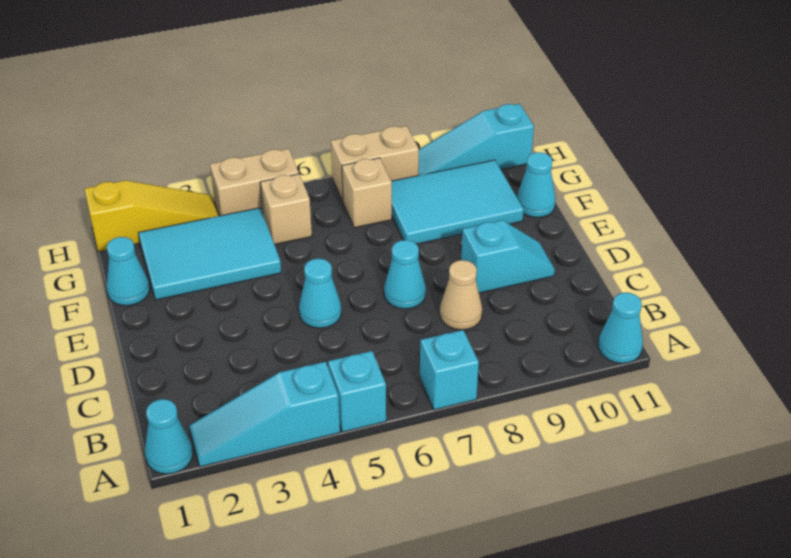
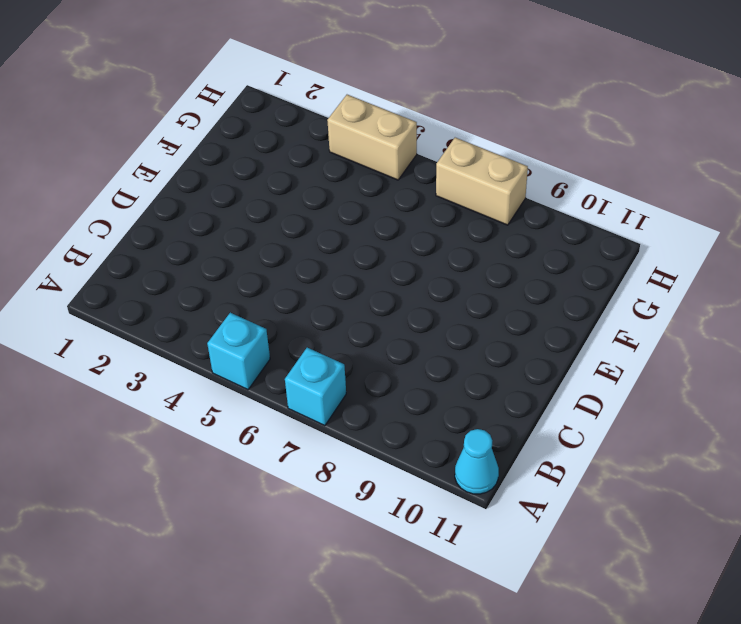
none -> cyan 1x1 cone [145,399,193,474]
none -> cyan 1x3 slope [189,362,340,467]
none -> tan 1x1 cone [440,260,482,330]

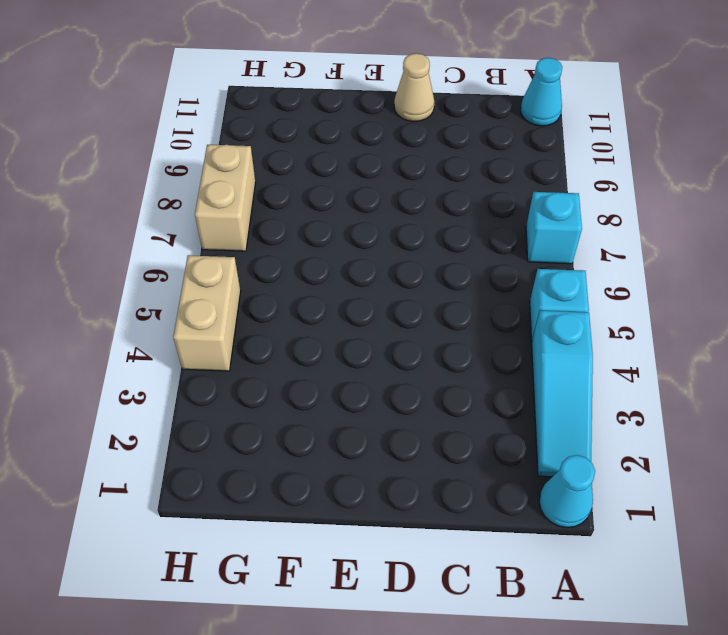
tan 1x1 cone [394,53,435,122] -> tan 1x1 cone moved to [440,260,482,330]
none -> cyan 1x1 cone [299,259,342,328]
none -> cyan 1x1 cone [384,240,426,309]
none -> cyan 1x2 slope [461,220,555,293]

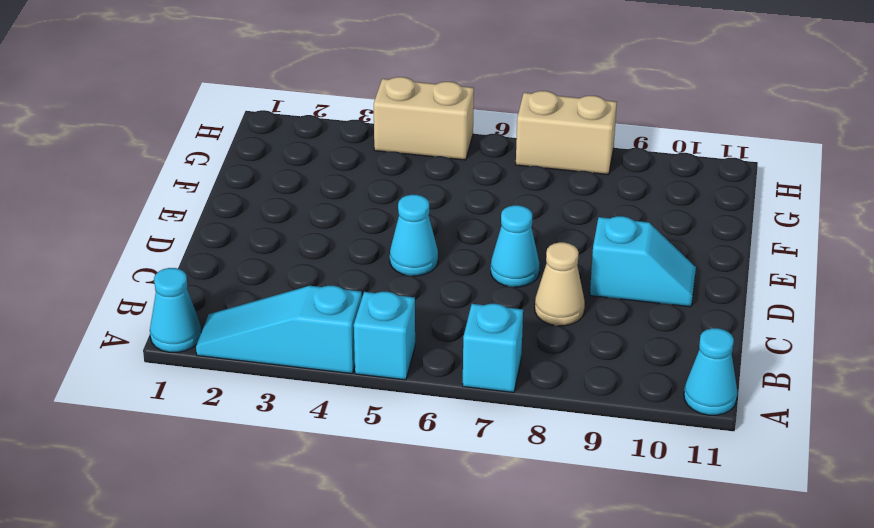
none -> cyan 1x1 cone [107,237,150,306]
none -> cyan 2x3 tile [139,208,281,300]
none -> cyan 2x3 tile [391,160,524,244]

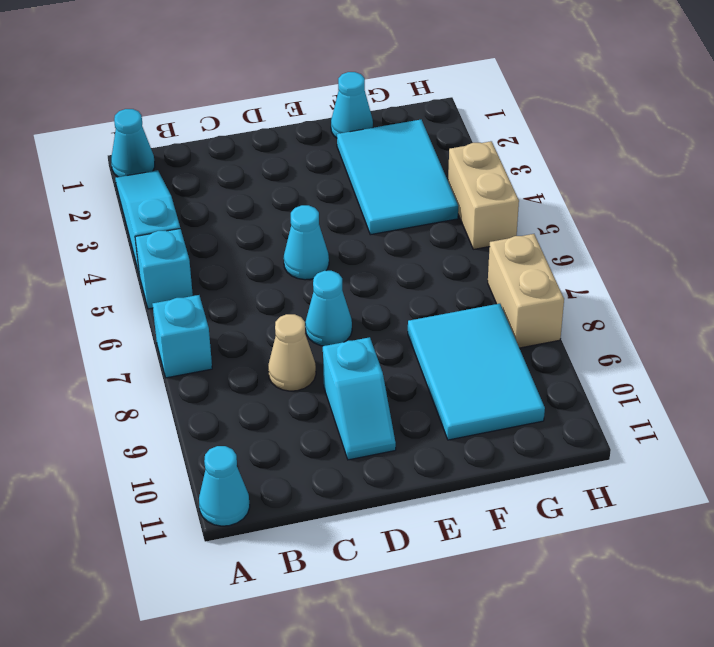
none -> cyan 1x1 cone [517,152,556,218]
none -> tan 1x1 brick [260,174,312,244]
none -> tan 1x1 brick [342,158,392,228]

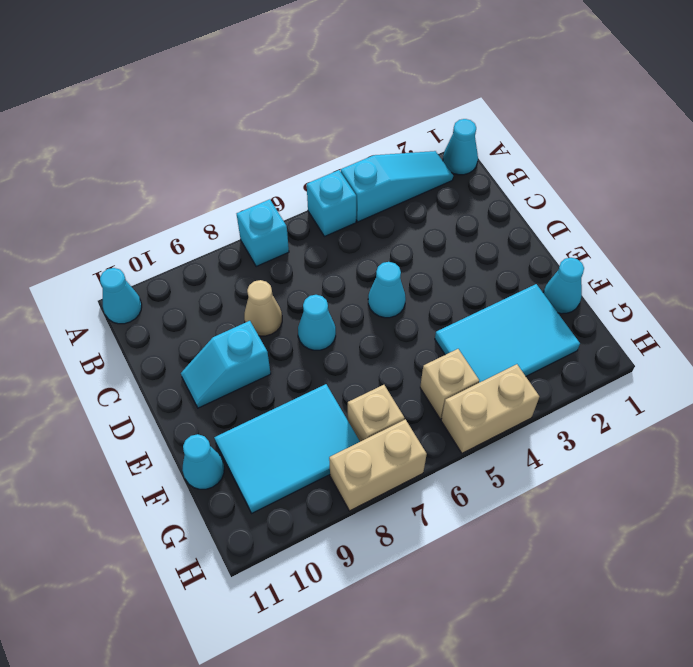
none -> yellow 1x3 slope [84,180,219,252]
none -> cyan 1x3 slope [418,104,534,175]

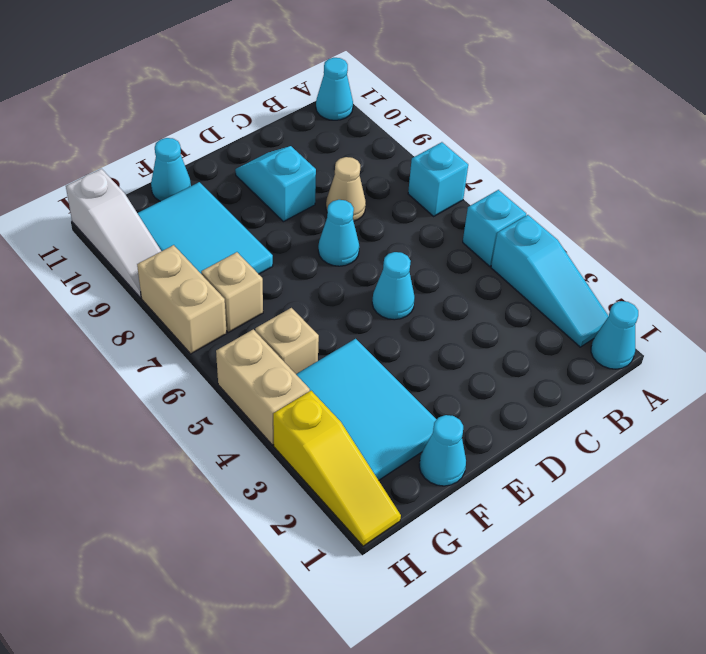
yellow 1x3 slope [273,391,401,546] -> yellow 1x3 slope turned to [84,180,219,252]
white 1x3 slope [66,169,161,298] -> cyan 1x3 slope [418,104,534,175]

